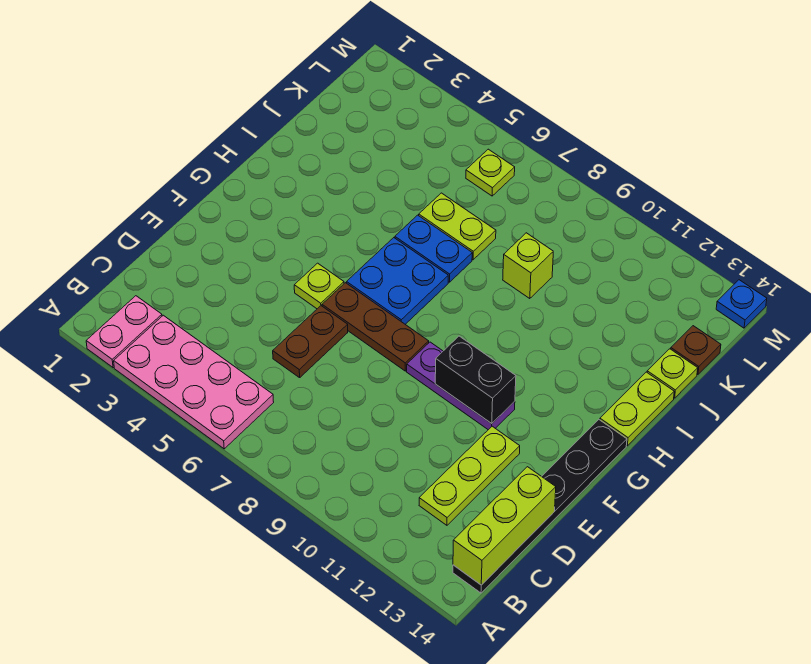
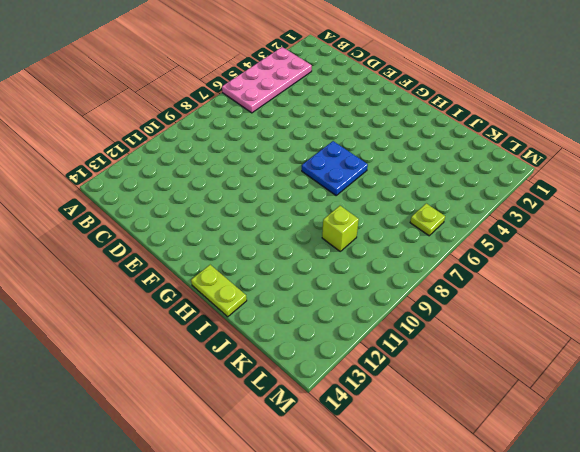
none -> pink 1x2 plate [86,296,162,368]
none -> black 1x6 plate [453,420,627,593]
none -> lime 1x3 plate [419,426,520,525]

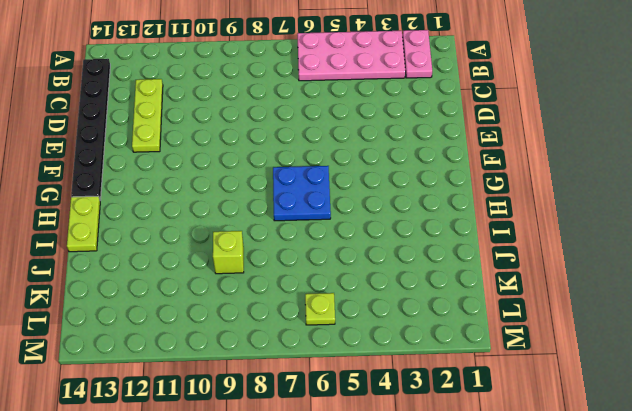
none -> brown 1x2 plate [273,306,348,378]
none -> lime 1x1 plate [294,263,344,309]
none -> brown 1x3 plate [322,283,429,371]

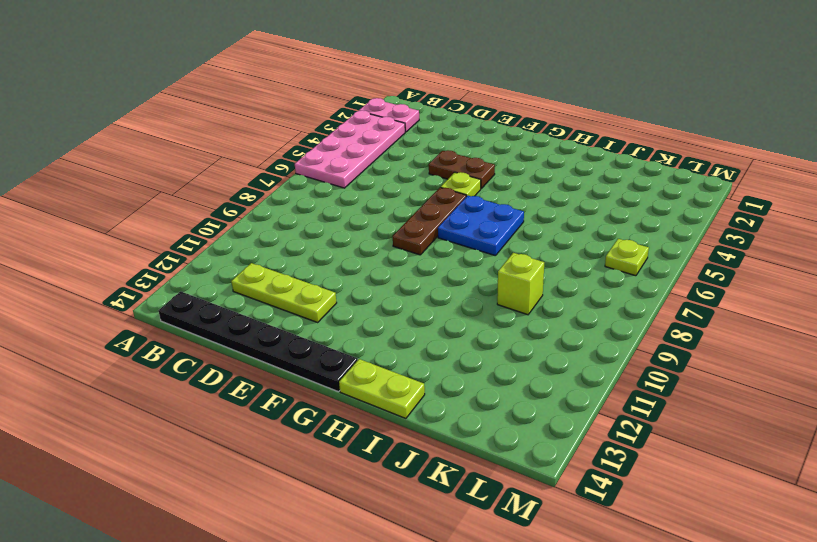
brown 1x2 plate [429,150,495,188] -> brown 1x2 plate moved to [273,306,348,378]
none -> purple 1x3 plate [407,342,515,430]
none -> blue 1x2 plate [395,215,472,282]
none -> lime 1x2 plate [419,193,496,260]

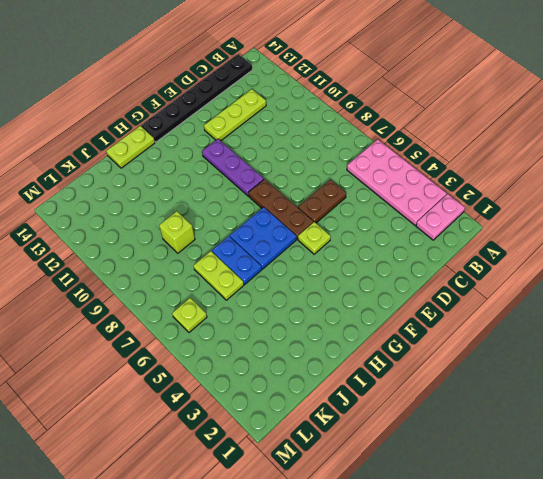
none -> lime 1x1 plate [647,349,698,398]
none -> brown 1x1 plate [671,326,721,374]
none -> blue 1x1 plate [716,280,767,328]

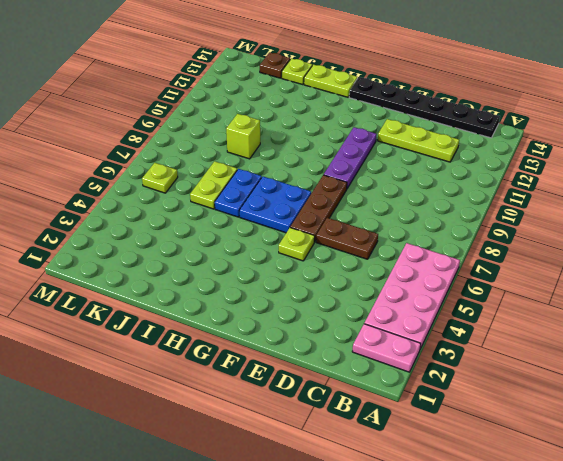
none -> blue 1x1 plate [716,280,767,328]
none -> lime 1x3 brick [453,467,556,585]
none -> black 1x2 brick [435,336,516,423]

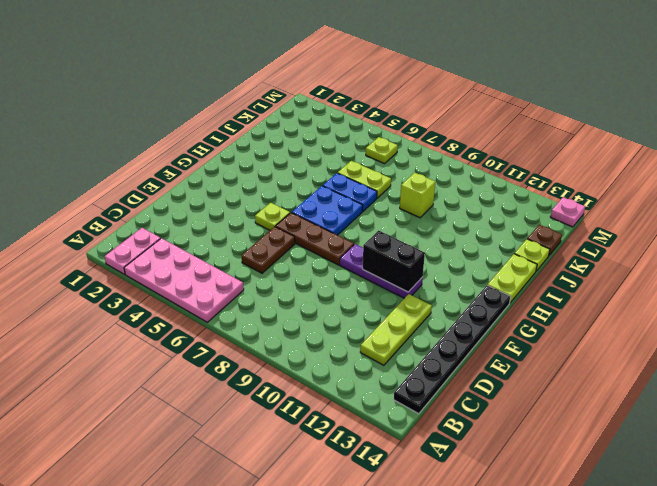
pink 1x1 plate [551,197,585,227] -> blue 1x1 plate [716,280,767,328]
none -> lime 1x3 brick [453,467,556,585]

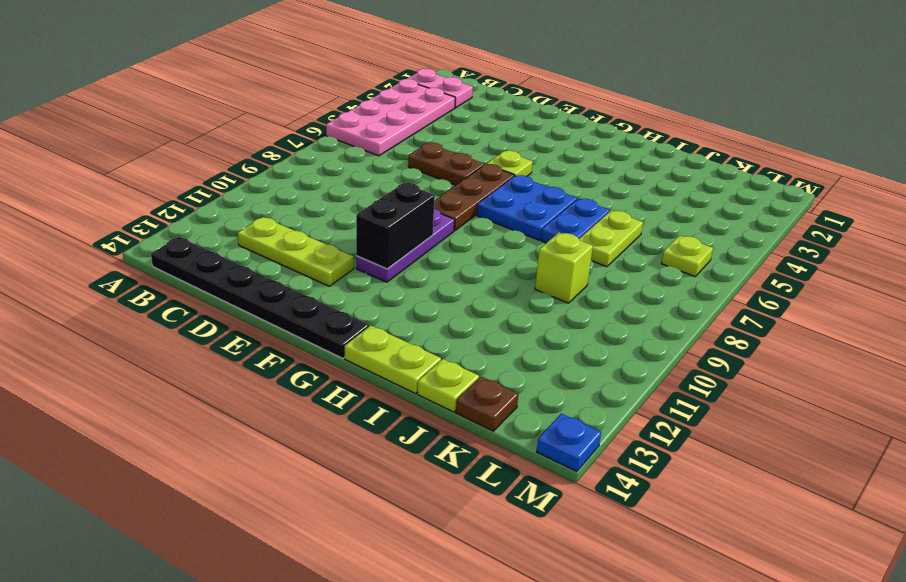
none -> lime 1x3 brick [453,467,556,585]

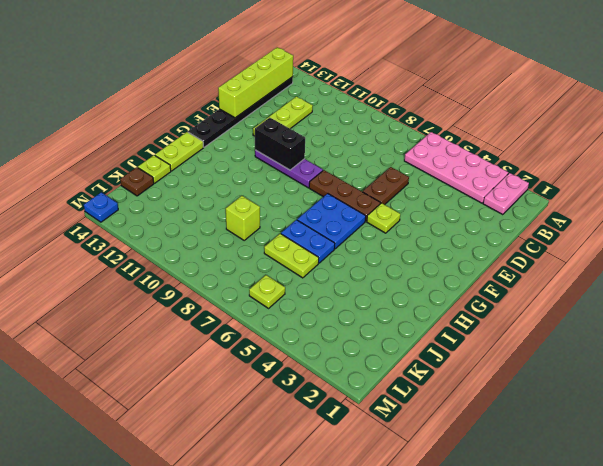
lime 1x4 brick [218,47,293,118] -> lime 1x3 brick [453,467,556,585]

